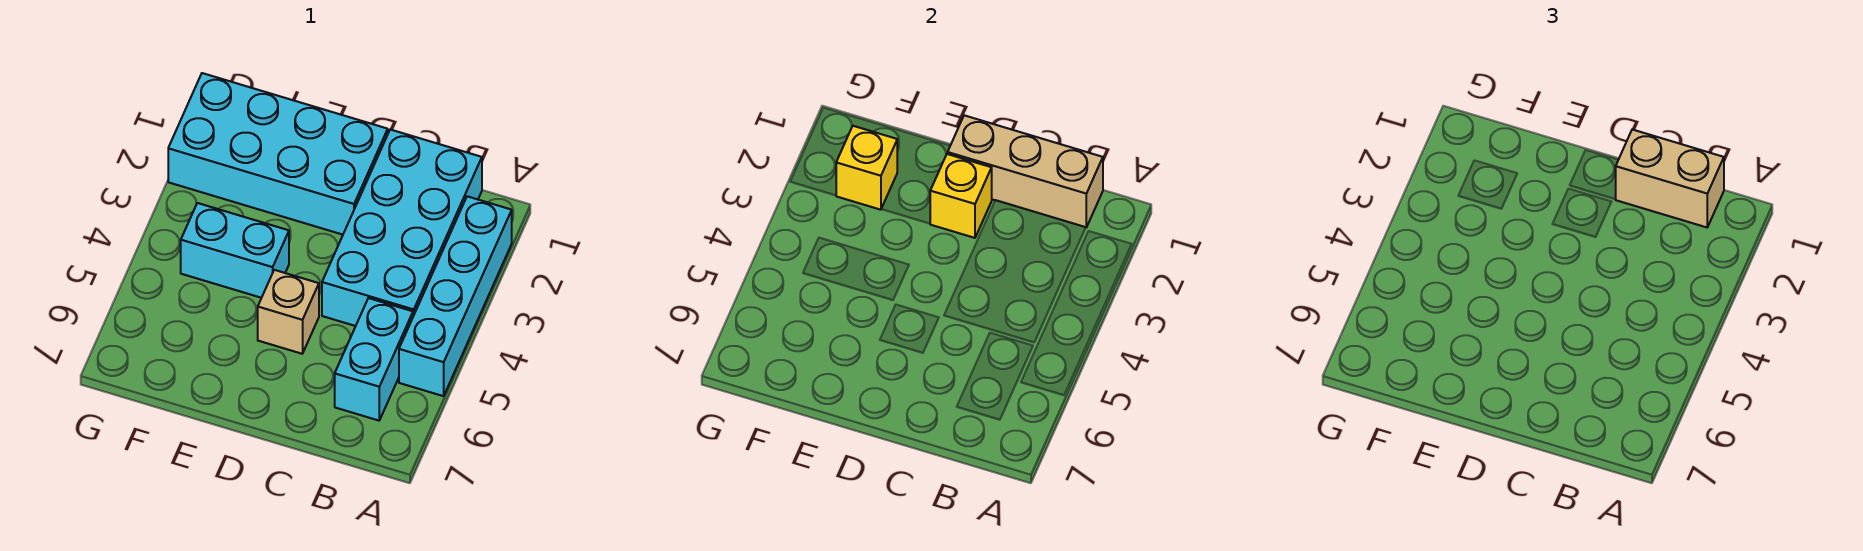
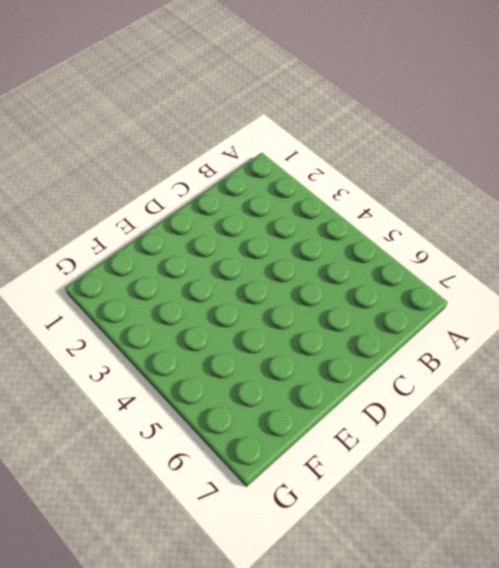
none -> cyan 1x4 brick [399,196,512,396]
none -> cyan 2x4 brick [322,130,482,326]

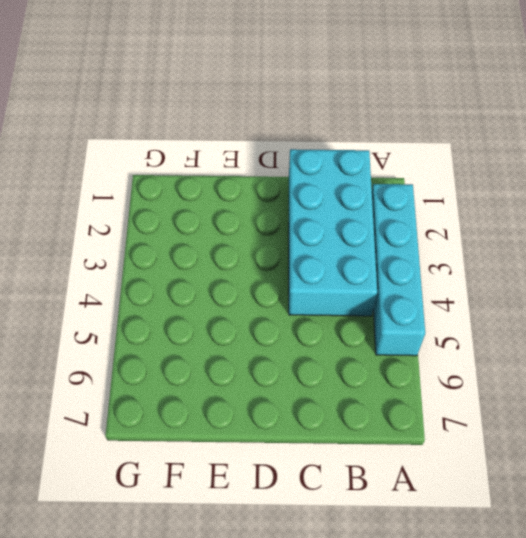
none -> cyan 1x2 brick [335,298,413,421]
none -> cyan 2x4 brick [168,73,388,235]

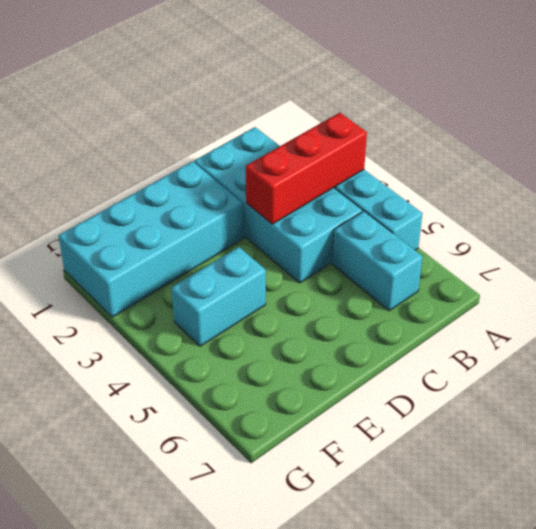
red 1x3 brick [246,113,367,224] -> none
none -> tan 1x1 brick [258,270,319,354]
none -> tan 1x3 brick [948,115,1103,227]

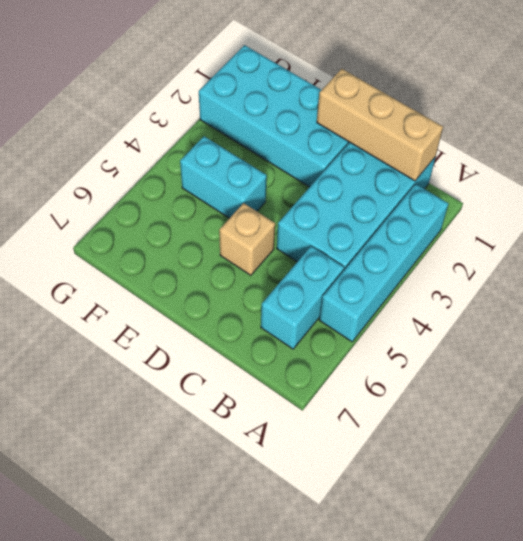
none -> yellow 1x1 brick [930,154,992,238]
none -> yellow 1x1 brick [836,126,897,210]

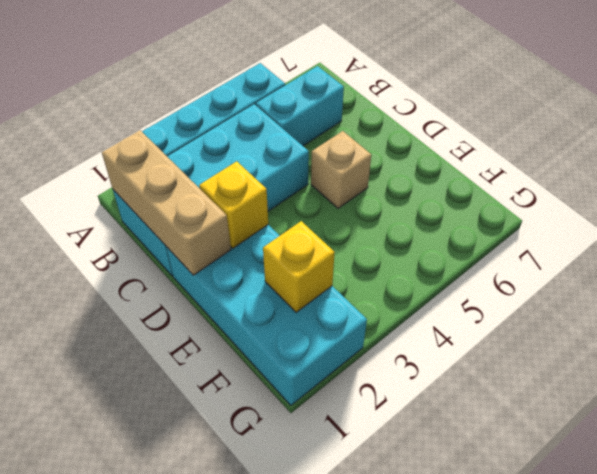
none -> cyan 1x2 brick [181,203,289,298]
none -> tan 1x2 brick [1616,130,1724,227]

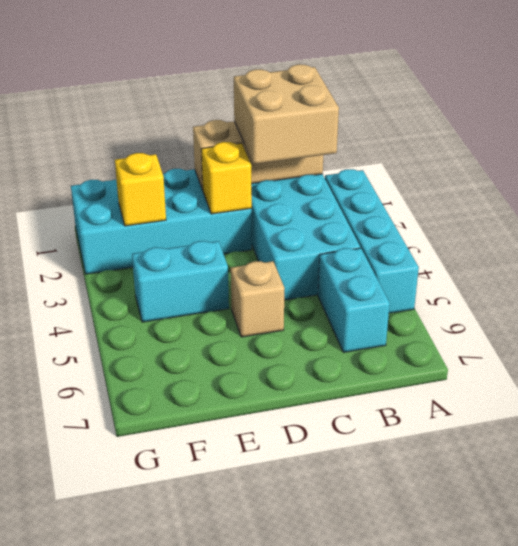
tan 2x2 brick [234,64,339,164] -> tan 1x2 brick [1616,130,1724,227]

